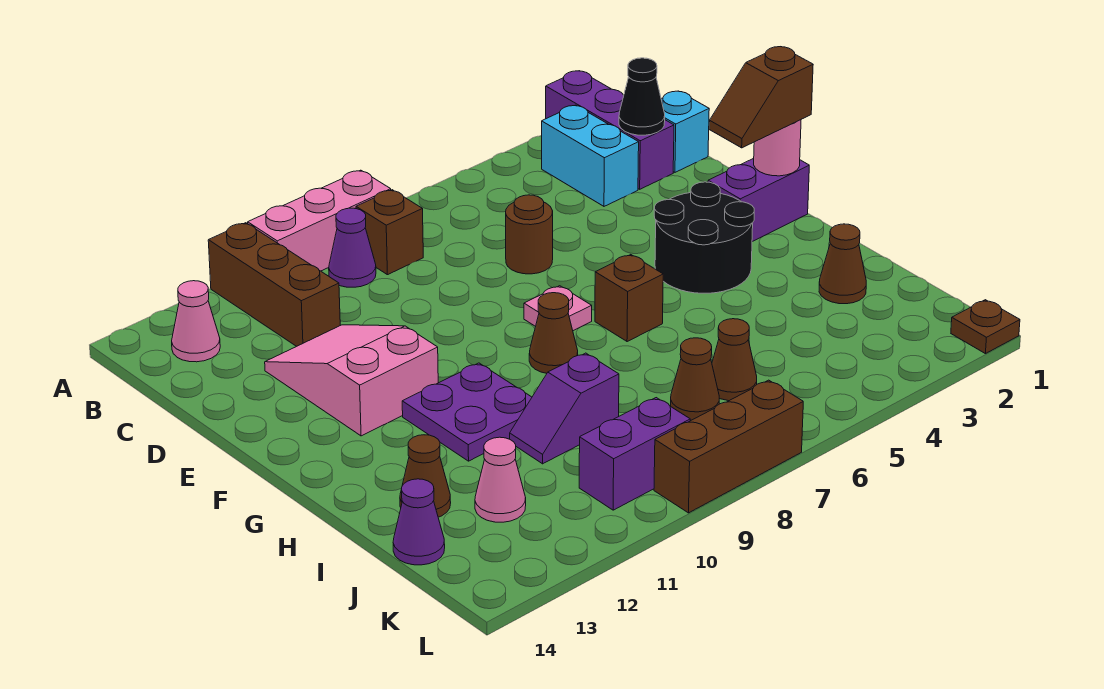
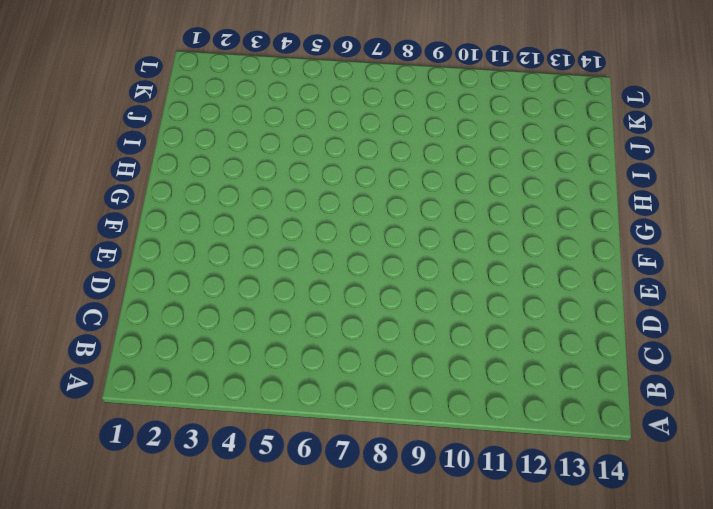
none -> purple 1x3 brick [546,71,674,189]
none -> pink 1x3 brick [248,170,391,271]
none -> brown 1x3 brick [208,223,340,346]

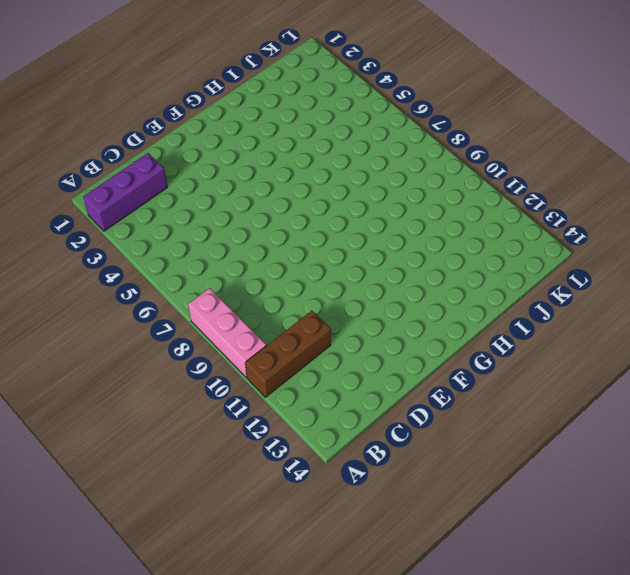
none -> cyan 1x2 brick [542,105,639,206]
none -> brown 1x1 brick [356,190,423,275]
none -> purple 1x1 cone [329,208,376,287]

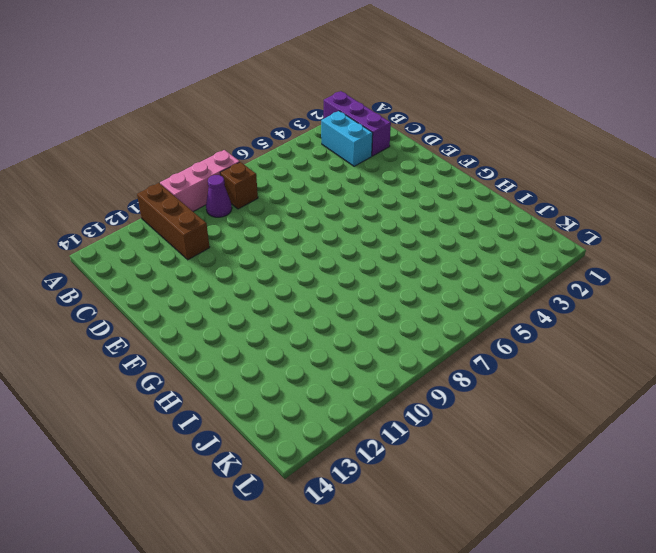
none -> pink 1x1 cone [172,281,220,362]
none -> cyan 1x1 brick [661,91,709,172]
none -> brown 1x1 round brick [506,195,553,274]

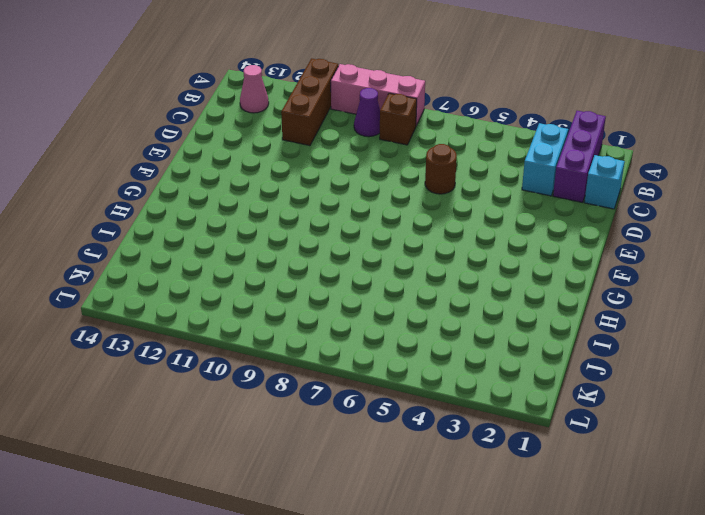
none -> pink 2x3 slope [265,325,438,436]
none -> purple 1x2 brick [708,158,809,242]
none -> black 2x2 round brick [654,182,754,293]

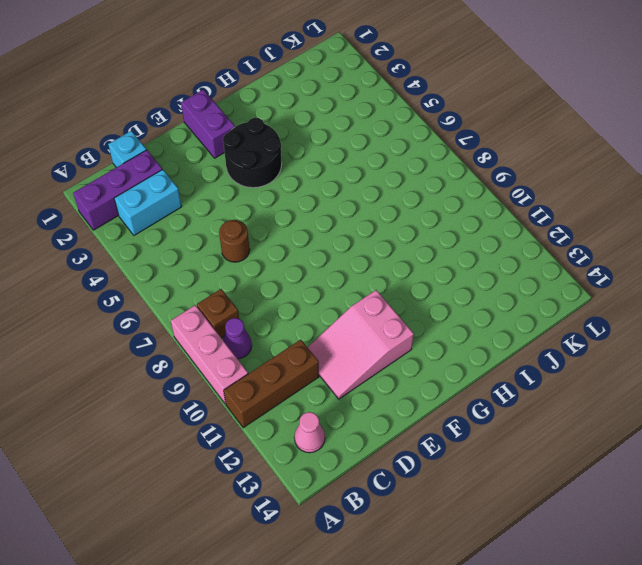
none -> pink 1x1 plate [524,286,592,331]
none -> brown 1x1 brick [595,255,663,342]
none -> brown 1x1 cone [529,293,578,373]

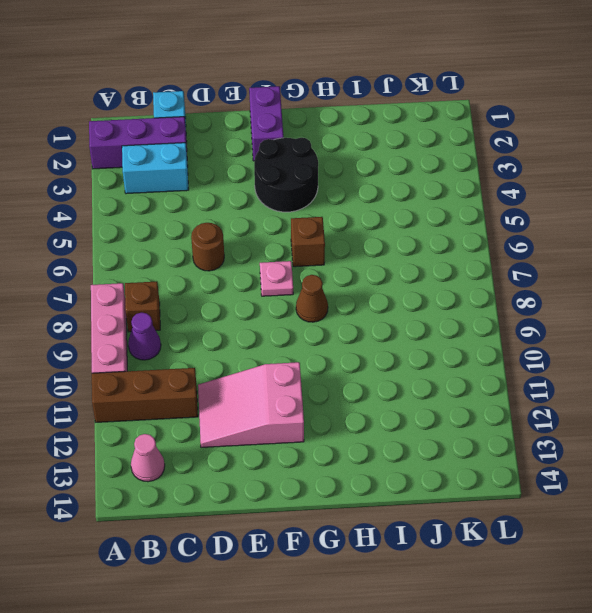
none -> purple 2x2 plate [402,363,532,461]
none -> brown 1x1 cone [819,224,866,304]
none -> purple 1x2 slope [510,353,619,464]

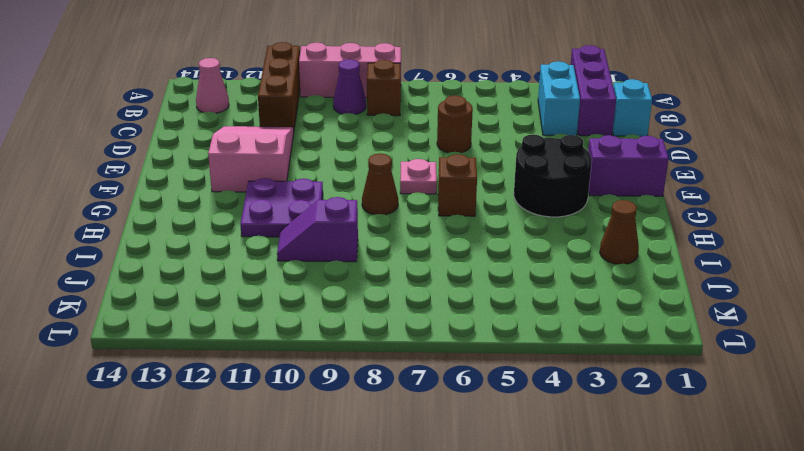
none -> brown 1x1 cone [400,435,451,517]
none -> brown 1x1 cone [712,319,757,401]
none -> brown 1x1 cone [671,338,719,420]

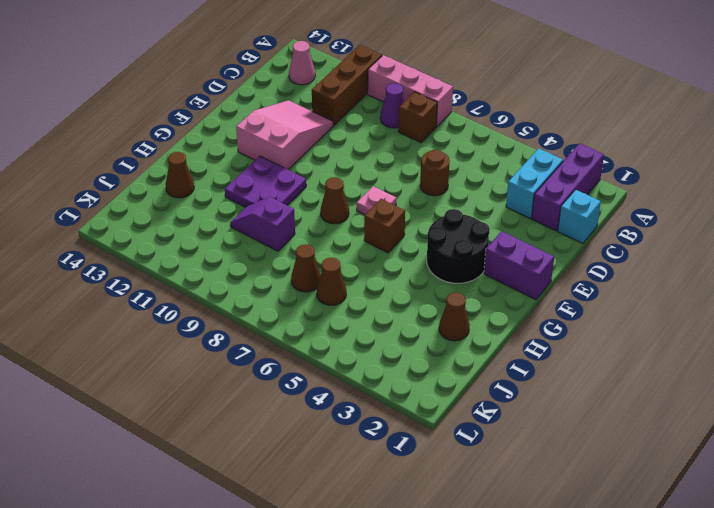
none -> pink 1x1 cone [475,437,526,522]
none -> purple 1x1 cone [393,479,445,565]
none -> purple 1x2 brick [579,398,690,510]

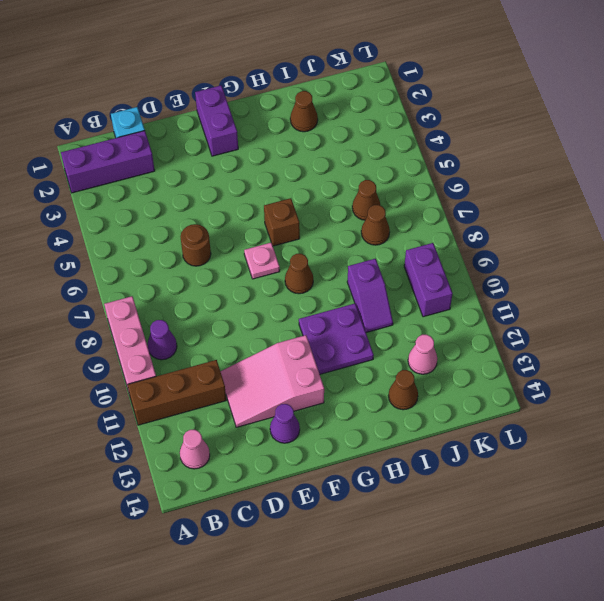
purple 1x1 cone [270,404,300,443] -> purple 1x1 cone moved to [393,479,445,565]
none -> cyan 1x2 brick [542,105,639,206]
none -> brown 1x1 brick [356,190,423,275]
none -> black 2x2 round brick [654,182,754,293]

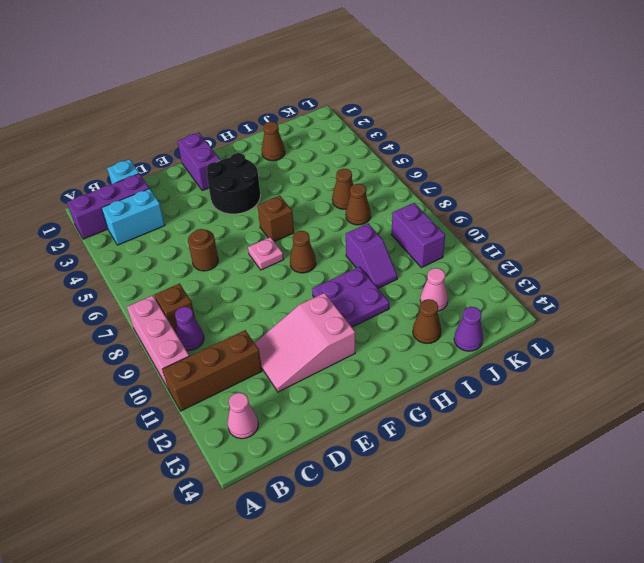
none -> brown 1x1 plate [951,300,1020,354]
none -> brown 1x3 brick [654,380,803,513]
none -> black 1x1 cone [619,58,665,135]

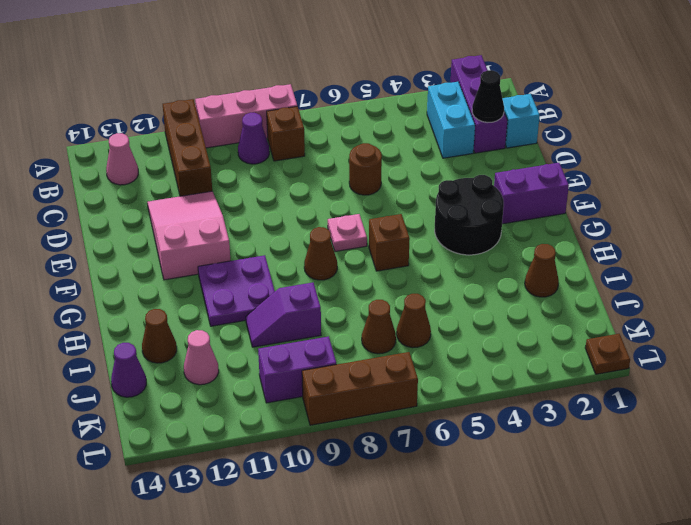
none -> pink 1x1 round brick [754,120,801,176]
none -> brown 1x2 slope [709,47,813,148]

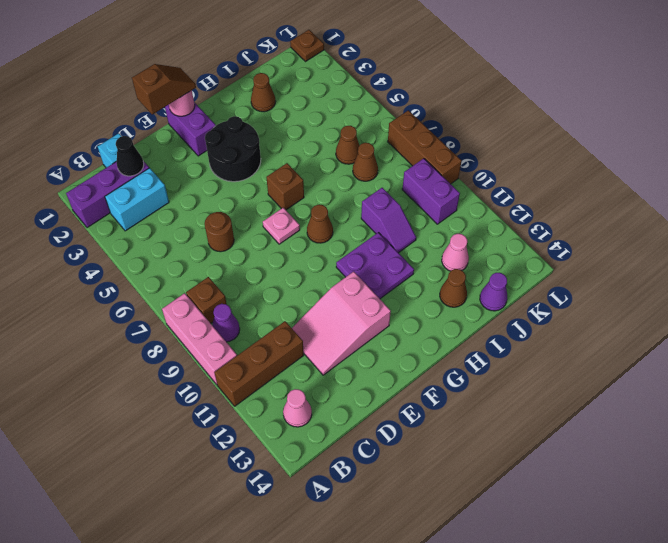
brown 1x2 slope [132,64,196,115] -> brown 1x2 slope turned to [709,47,813,148]

